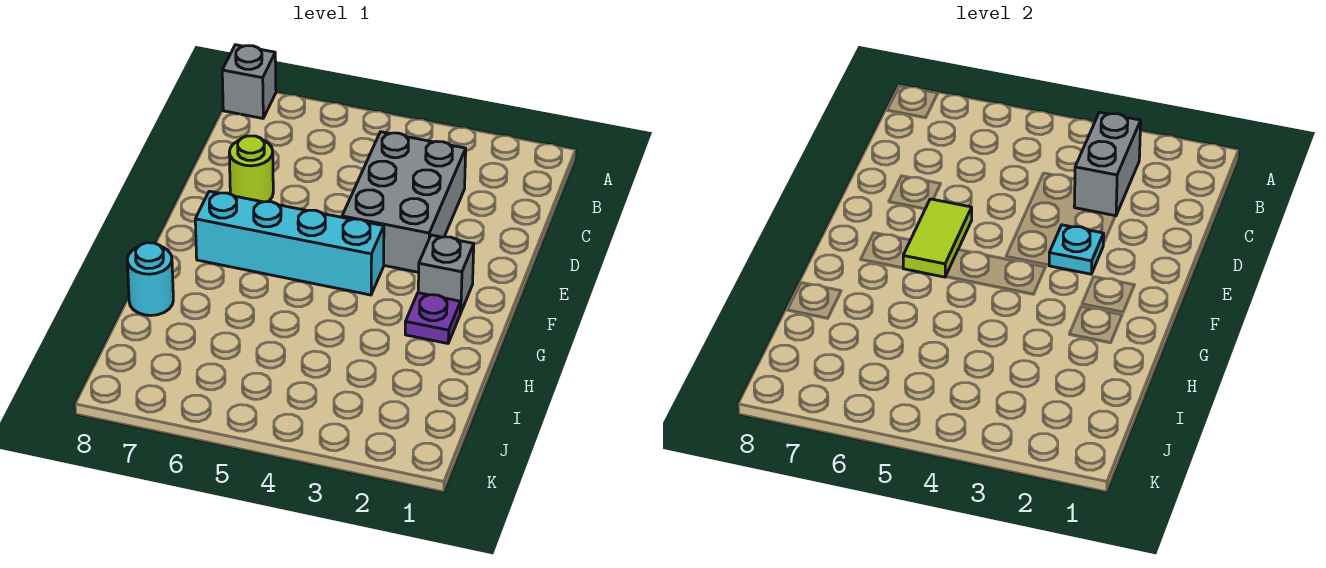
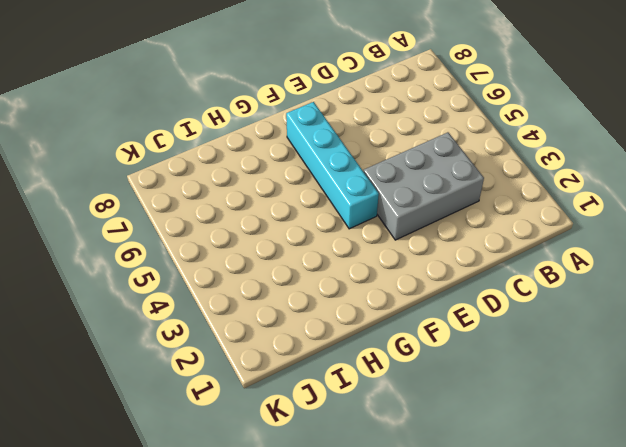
none -> grey 1x1 brick [222,45,276,118]
none -> lime 1x1 round brick [229,136,273,202]

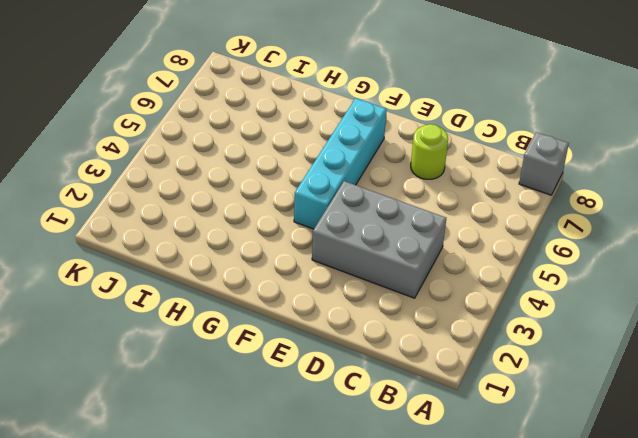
none -> grey 1x1 brick [418,235,474,313]
none -> purple 1x1 plate [405,293,461,343]

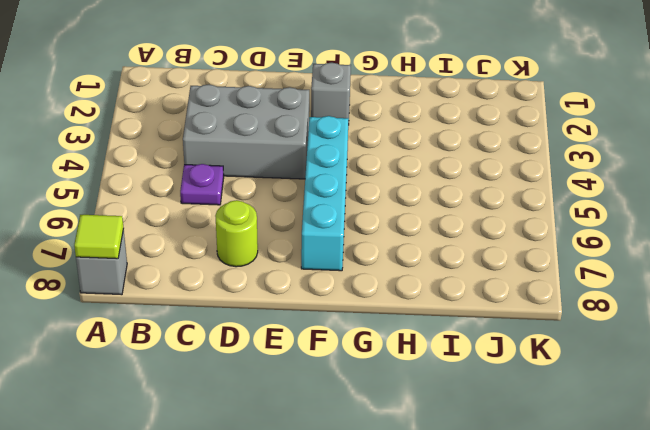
lime 1x1 tile [74,215,124,259] -> none
purple 1x1 plate [180,164,224,205] -> purple 1x1 plate moved to [405,293,461,343]
none -> cyan 1x1 round brick [127,243,173,316]
none -> grey 1x2 brick [1074,112,1141,216]

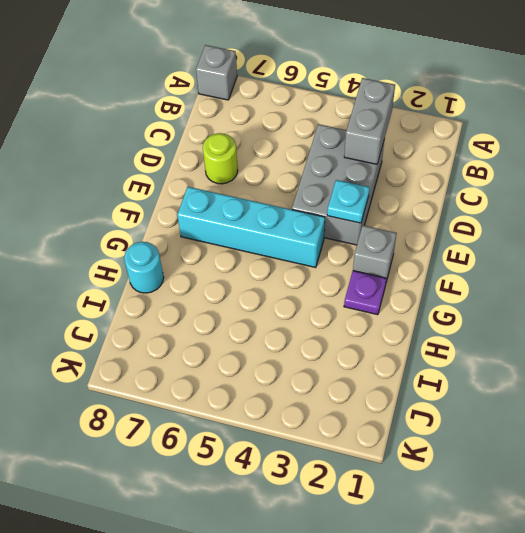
none -> lime 1x2 tile [903,199,972,277]

